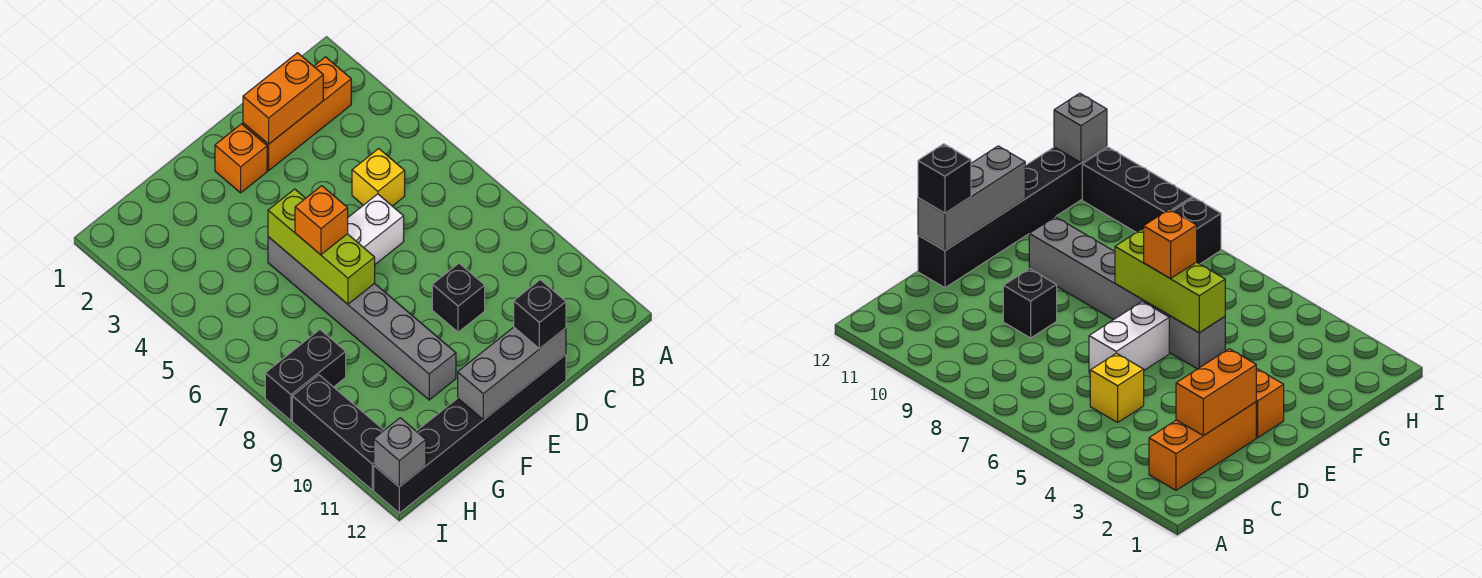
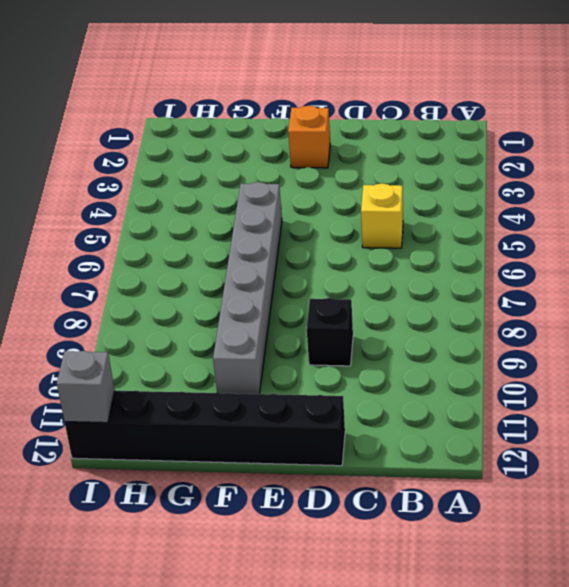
none -> orange 1x3 brick [243,57,351,170]
none -> white 1x2 brick [348,194,404,264]
none -> black 1x2 brick [265,330,346,421]

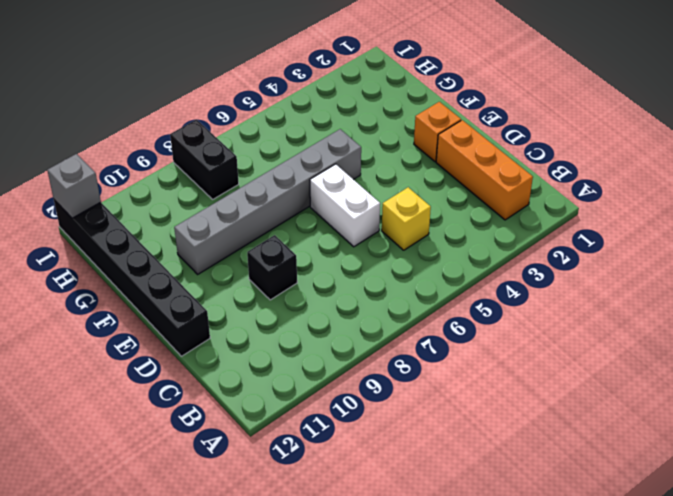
none -> black 1x3 brick [292,375,384,490]
none -> orange 1x2 brick [243,53,323,144]
none -> grey 1x3 brick [458,327,566,420]

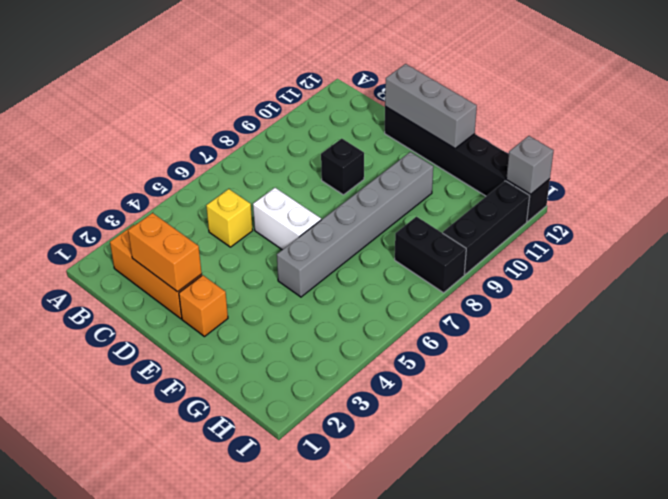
none -> lime 1x3 brick [268,189,375,304]
none -> black 1x1 brick [514,280,566,349]
none -> orange 1x1 brick [295,186,348,255]

